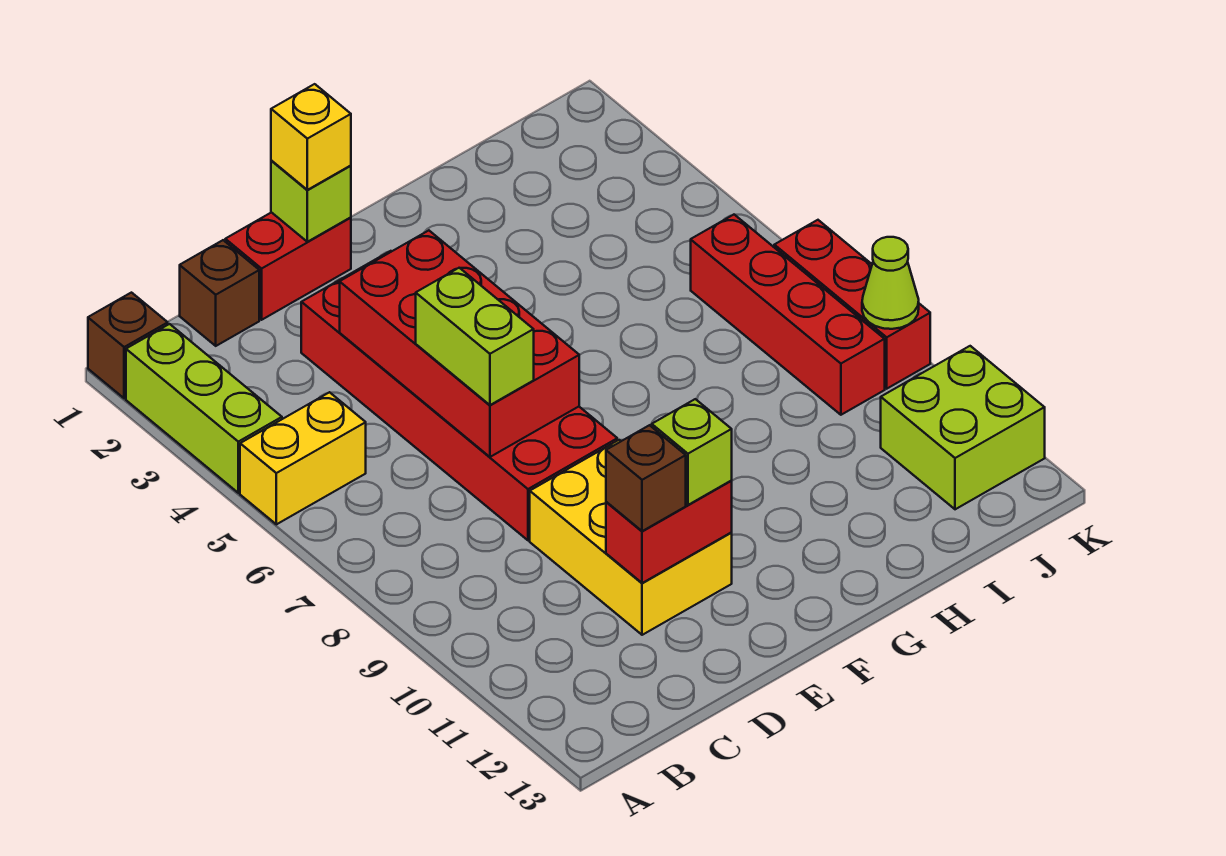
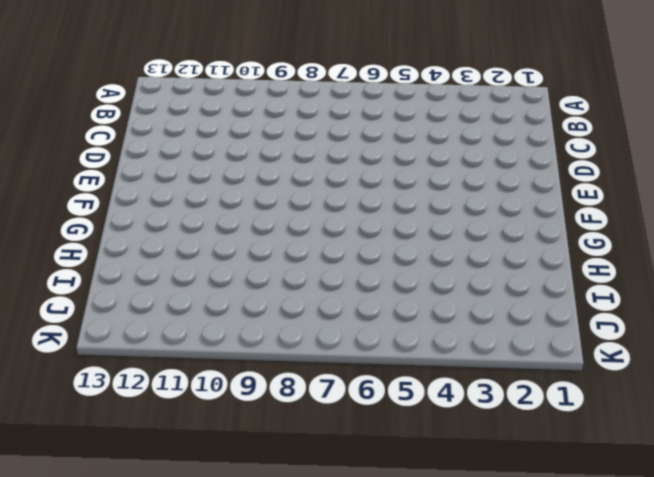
none -> brown 1x1 brick [88,293,168,398]
none -> lime 1x3 brick [126,324,282,493]
none -> yellow 1x2 brick [240,392,366,524]

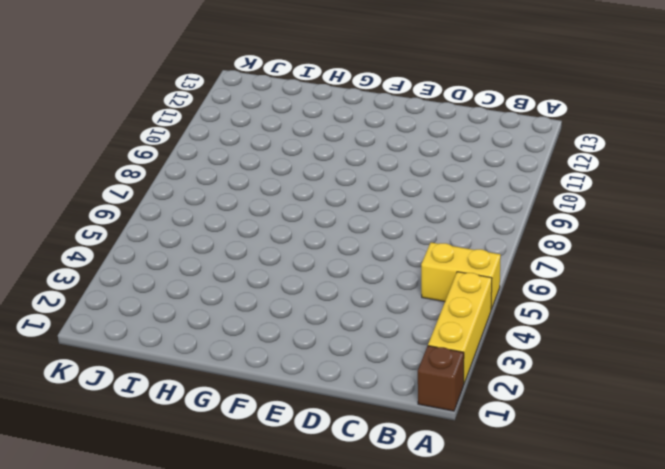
yellow 1x3 brick [428,272,492,383] -> lime 1x3 brick [126,324,282,493]
none -> brown 1x1 brick [180,240,259,346]
none -> red 1x2 brick [225,212,351,320]
none -> red 2x6 brick [301,251,617,540]

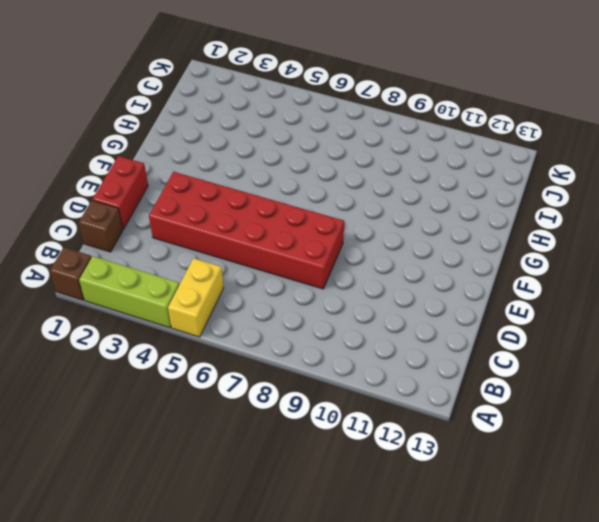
none -> yellow 2x3 brick [530,440,732,635]
none -> red 1x4 brick [691,215,885,415]
none -> lime 2x2 brick [881,346,1045,509]

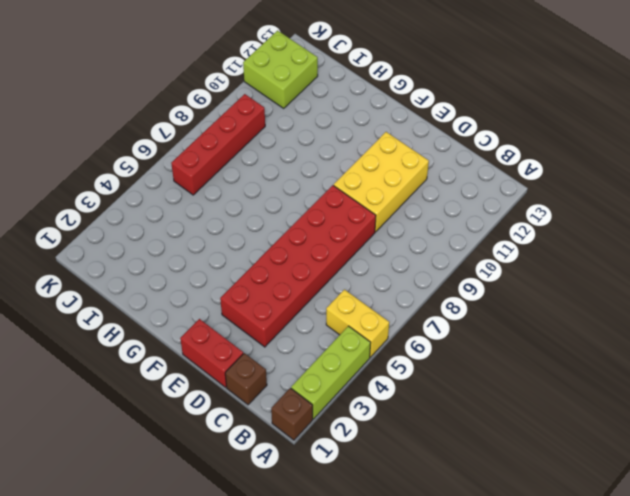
none -> red 1x3 brick [774,220,930,389]
none -> red 2x4 brick [340,231,579,457]
none -> red 1x2 brick [606,481,732,583]

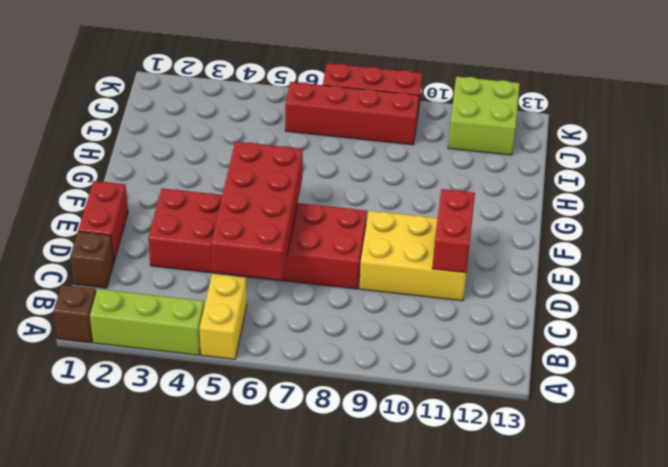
red 2x4 brick [211,142,303,280] -> red 2x4 brick turned to [340,231,579,457]
none -> lime 1x1 brick [271,160,351,242]
none -> lime 1x1 cone [862,237,919,329]
none -> lime 1x2 brick [416,268,534,405]

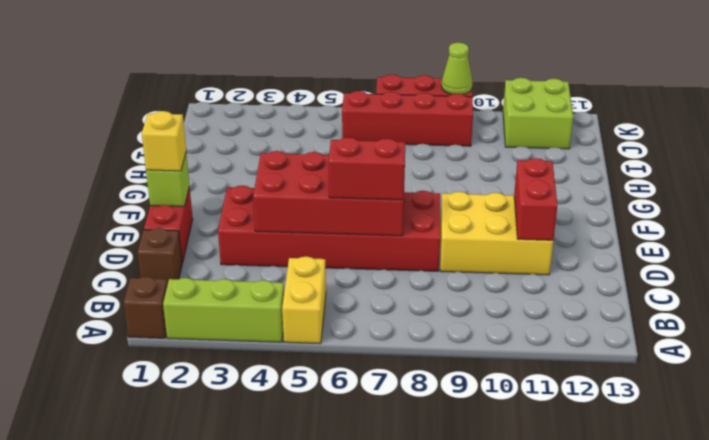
red 1x2 brick [329,137,405,200] -> lime 1x2 brick [416,268,534,405]
none -> brown 1x1 brick [606,425,686,531]
none -> lime 1x1 brick [651,399,732,505]

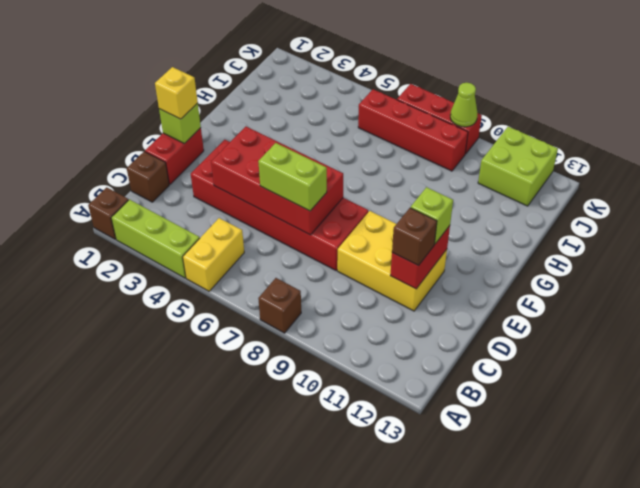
brown 1x1 brick [258,278,301,333] -> none

